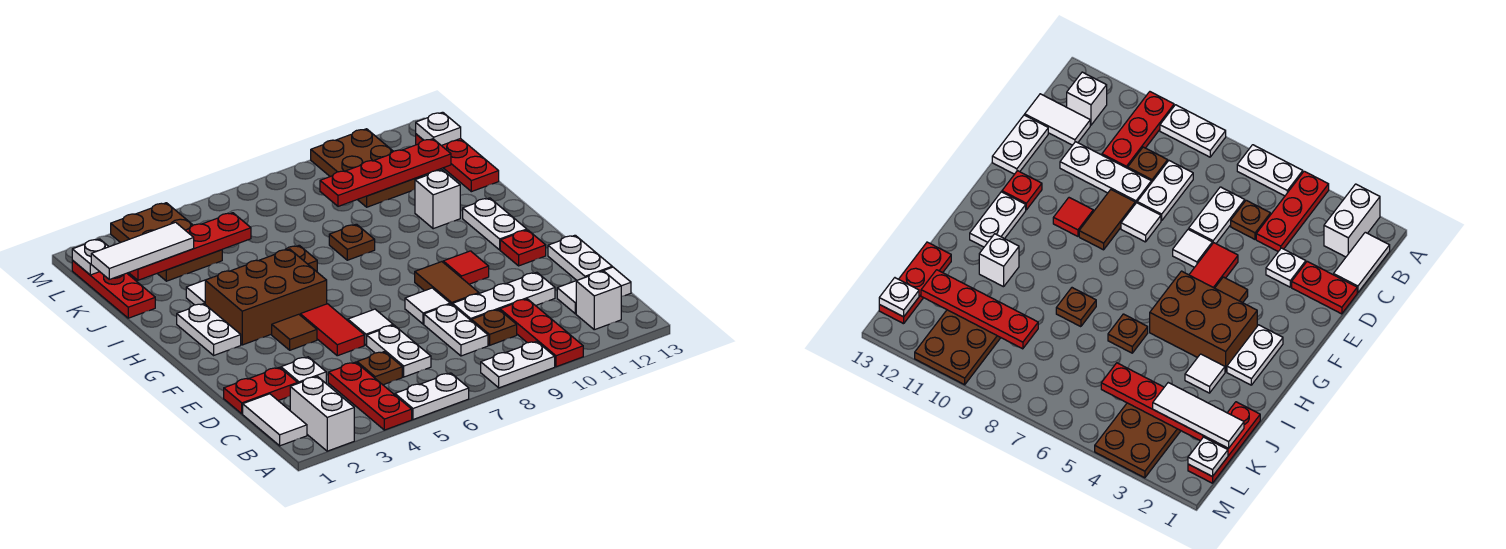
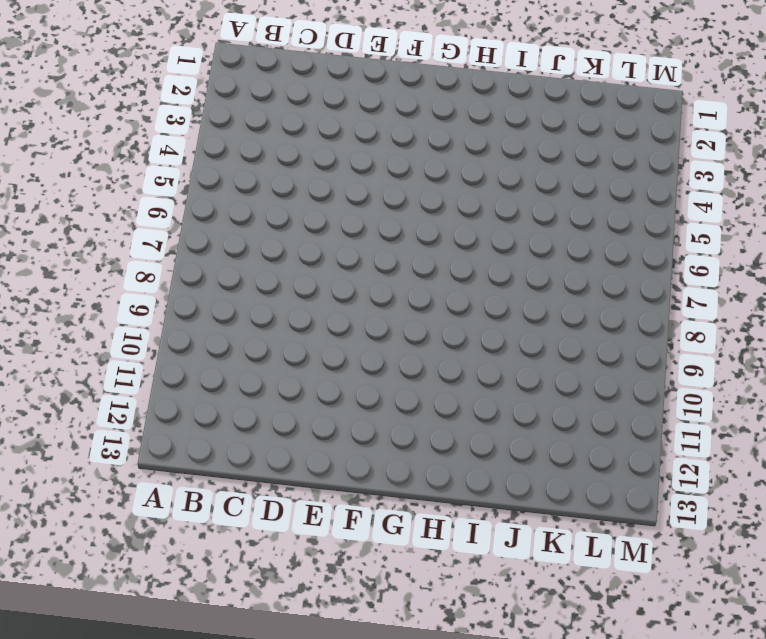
none -> white 1x2 brick [290,376,354,451]
none -> red 1x3 plate [328,362,412,430]
none -> white 1x2 plate [395,373,469,419]
none -> white 1x2 plate [481,341,555,388]

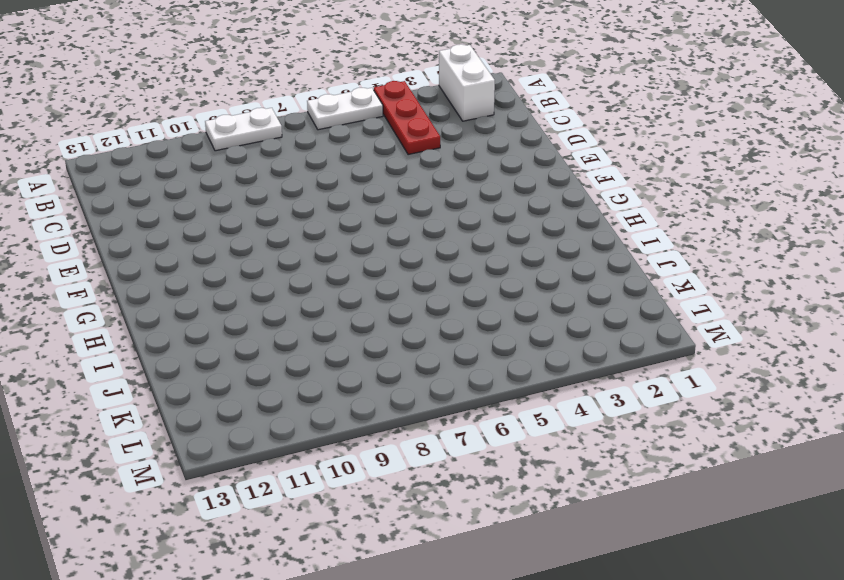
none -> red 1x3 plate [500,299,583,367]
none -> white 1x2 tile [243,394,307,446]
none -> white 1x1 brick [576,271,621,330]
none -> brown 1x1 plate [357,352,402,385]

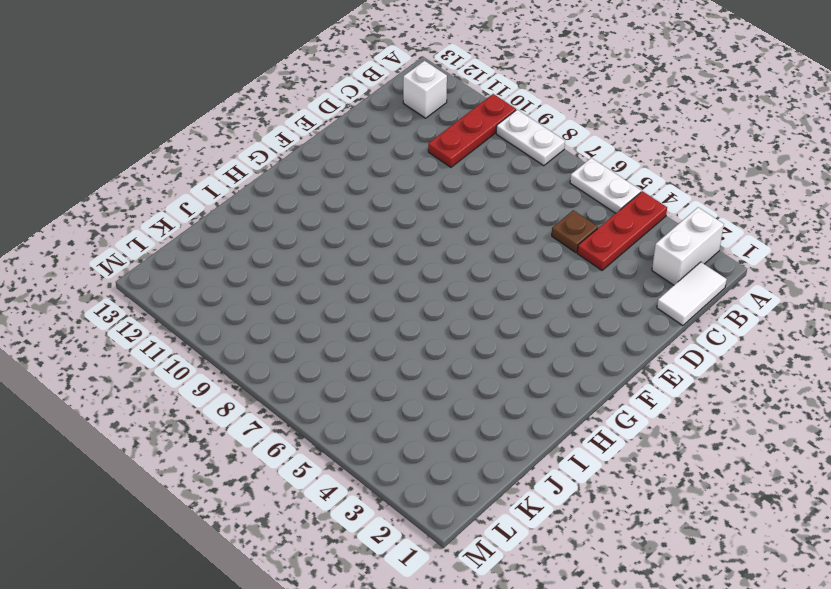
none -> white 1x2 plate [367,325,431,377]
none -> white 1x2 plate [424,304,488,356]
none -> brown 1x1 plate [471,309,517,345]
none -> white 1x2 tile [557,267,631,314]

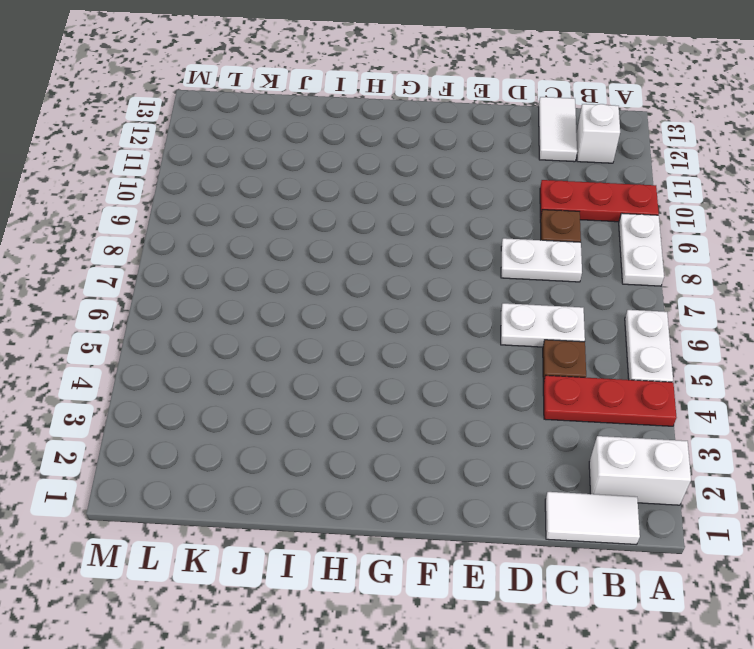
none -> red 1x2 plate [224,367,298,414]
none -> white 1x1 plate [281,357,326,383]
none -> white 1x3 plate [453,272,555,320]
none -> white 1x2 plate [548,235,612,280]

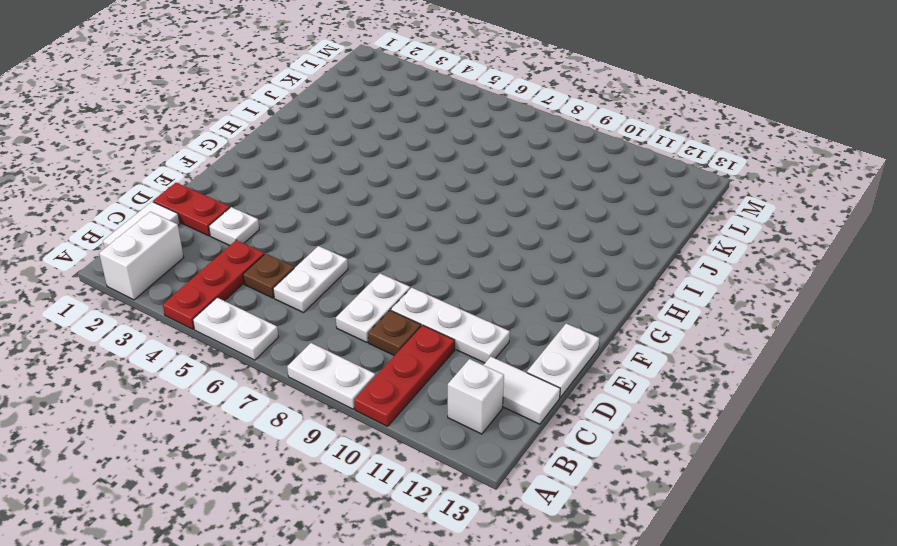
none -> red 1x2 tile [300,304,364,356]
none -> white 1x1 tile [348,309,393,345]
none -> white 1x1 tile [405,288,450,324]
none -> brown 1x2 tile [415,262,479,305]

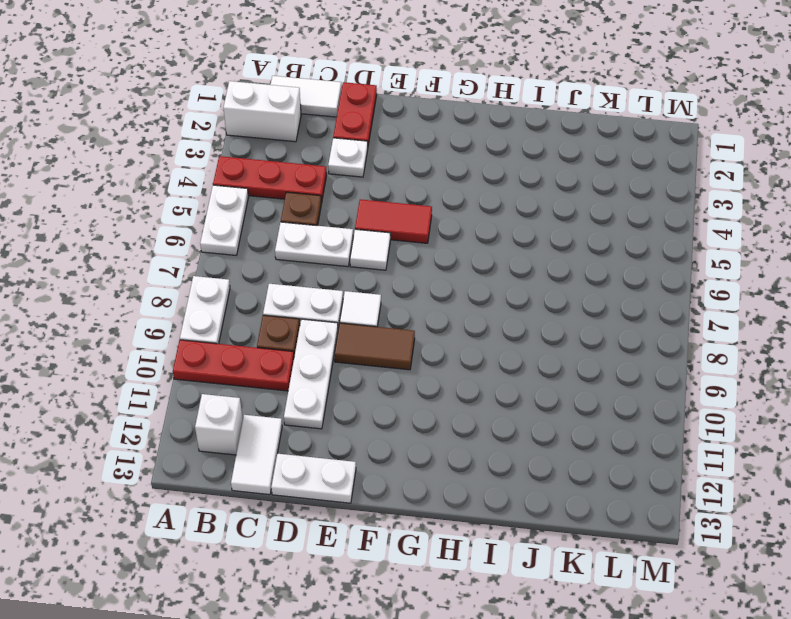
none -> brown 1x1 tile [272,314,317,350]
none -> red 1x1 tile [443,251,489,284]
none -> red 1x1 plate [500,230,546,266]
none -> white 1x2 plate [177,304,241,355]

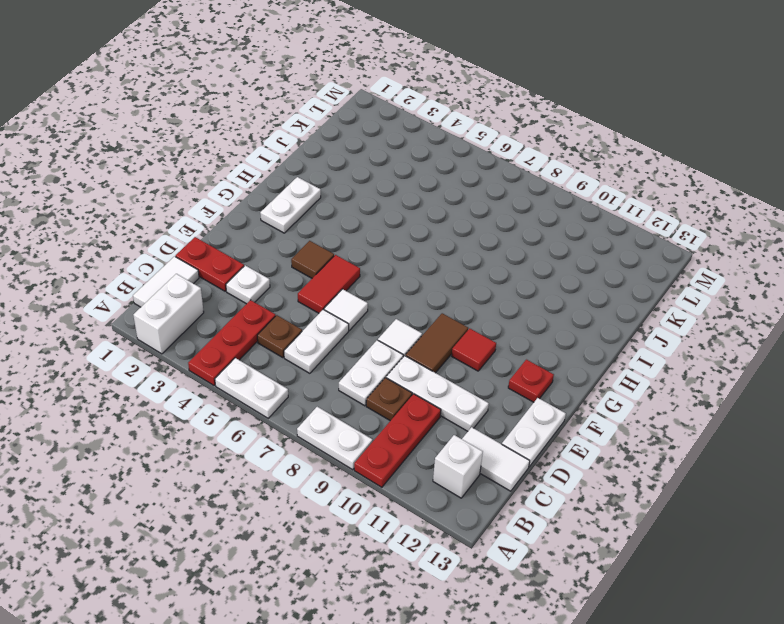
none -> brown 2x3 brick [205,249,327,345]
none -> white 1x2 plate [463,198,527,250]
none -> white 1x1 tile [186,280,205,305]
none -> brown 1x1 plate [285,245,317,272]

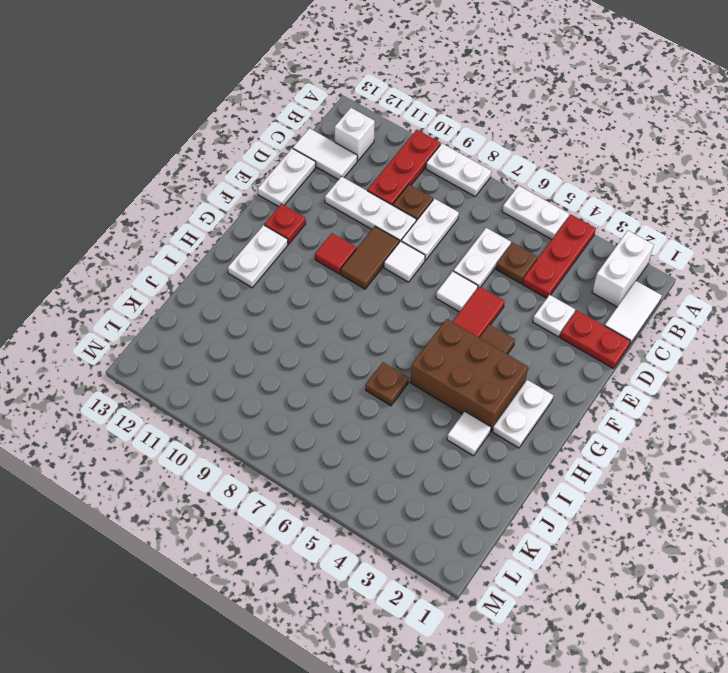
none -> brown 1x1 plate [329,224,375,260]
none -> white 1x1 brick [415,170,460,229]
none -> red 1x3 plate [72,261,155,318]
none -> red 1x3 plate [416,134,499,192]

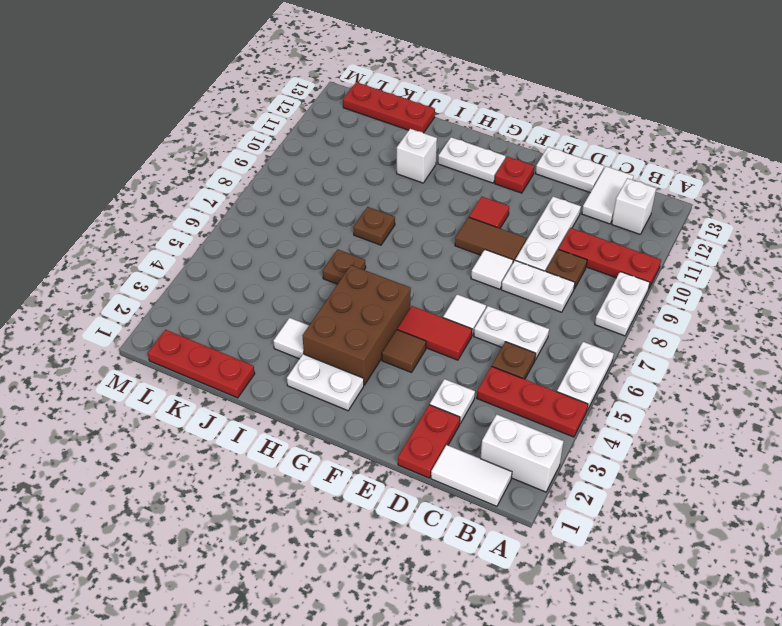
none -> brown 2x3 plate [111,203,222,281]
none -> brown 2x3 plate [311,129,422,207]
none -> red 1x4 plate [129,213,251,280]
none -> red 1x4 plate [320,139,451,206]

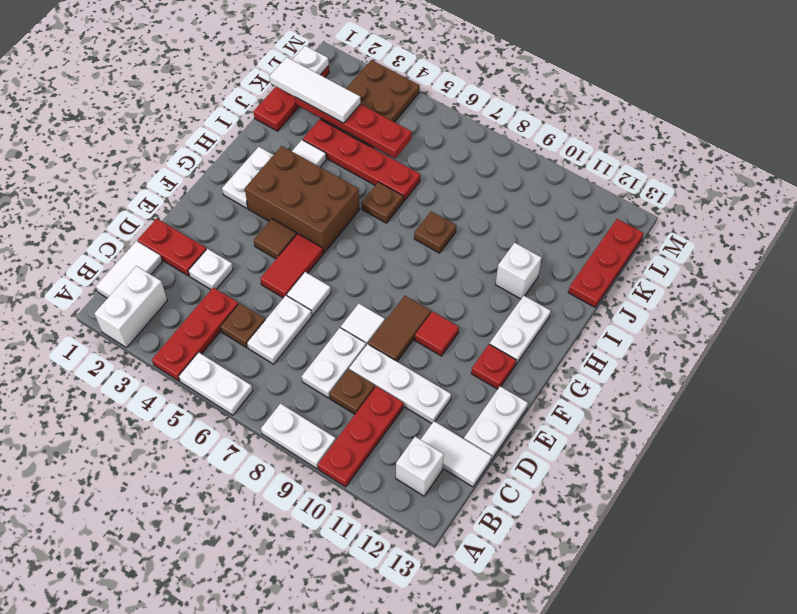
red 1x4 plate [303,119,421,201] -> red 1x4 plate moved to [320,139,451,206]
none -> brown 2x3 plate [311,129,422,207]
none -> white 1x1 plate [416,112,461,146]

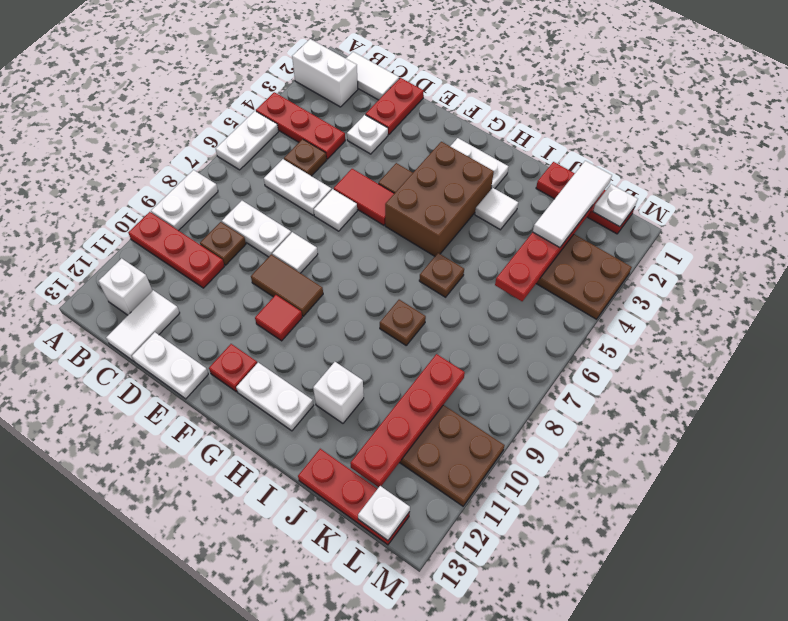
none -> white 1x3 plate [453,272,555,320]

